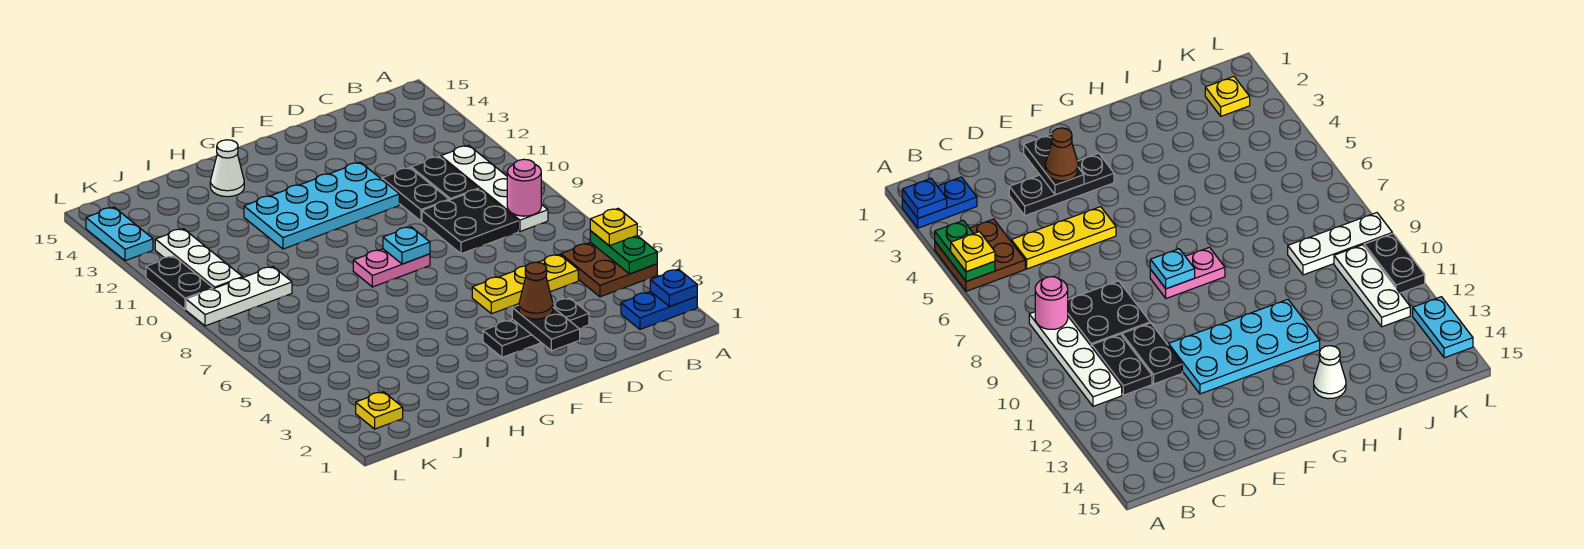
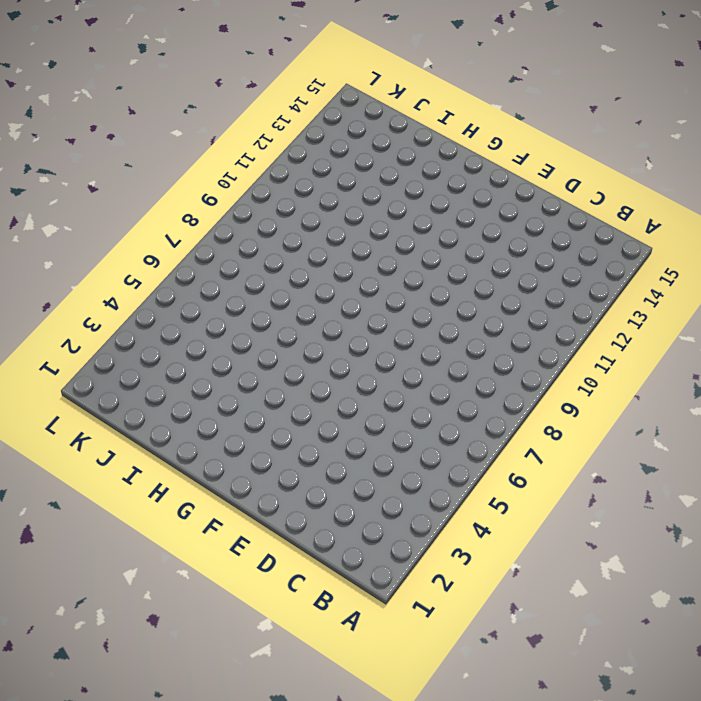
none -> blue 1x2 plate [621,291,697,329]
none -> brown 2x2 plate [561,242,657,297]
none -> white 1x4 plate [441,145,548,232]

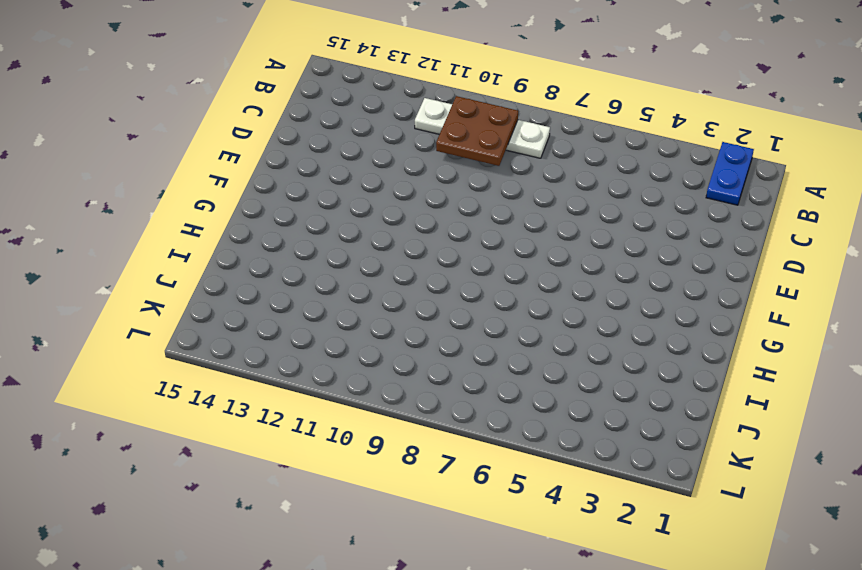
brown 2x2 plate [436,96,518,166] -> brown 2x2 plate moved to [561,242,657,297]
none -> yellow 1x3 plate [472,254,578,314]
none -> black 2x2 plate [422,189,518,254]
none -> black 1x2 plate [411,156,478,200]

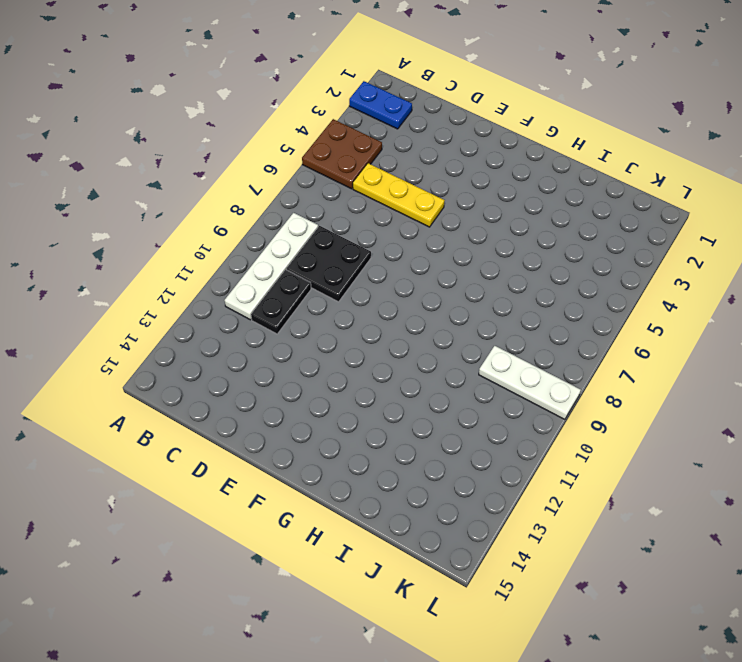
none -> black 1x3 plate [483,298,589,357]
none -> black 1x2 plate [382,168,449,221]
none -> cyan 2x4 plate [244,162,399,249]

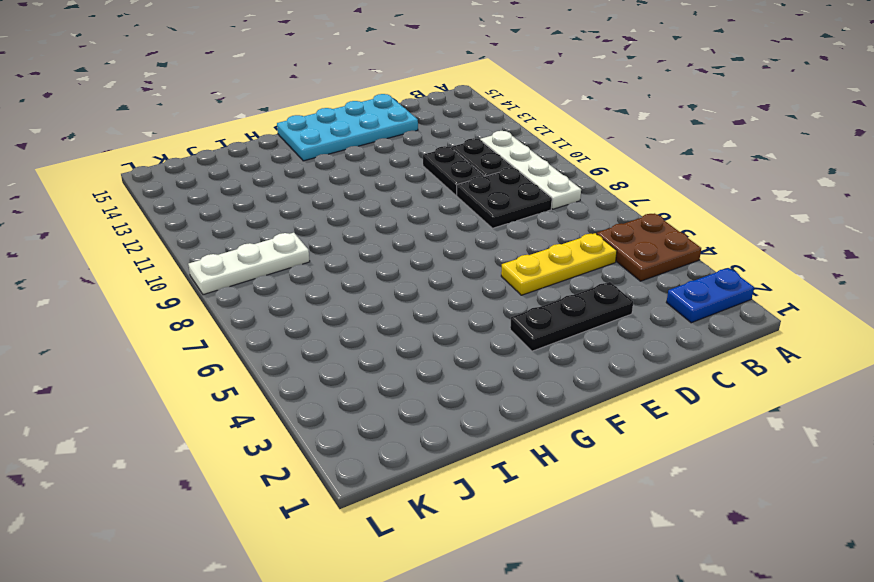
cyan 2x4 plate [277,94,418,161] -> cyan 2x4 plate moved to [244,162,399,249]
none -> pink 1x2 plate [353,249,430,287]
none -> white 1x1 cone [210,140,244,197]
none -> yellow 1x1 plate [356,392,403,429]

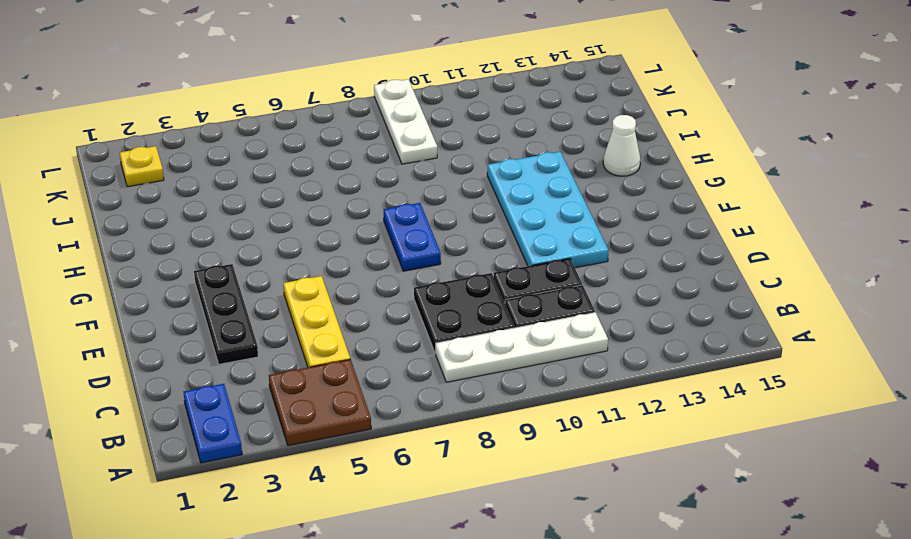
blue 1x2 plate [384,203,441,271] -> pink 1x2 plate [353,249,430,287]
none -> white 1x3 plate [155,229,243,289]
none -> black 1x2 plate [146,256,213,310]
none -> cyan 1x2 plate [86,207,153,261]

